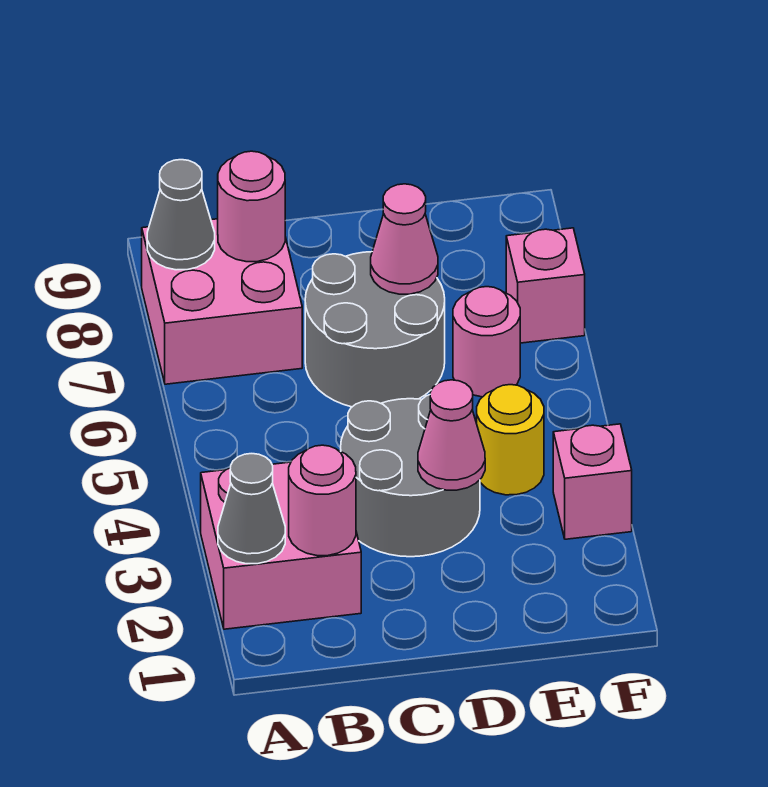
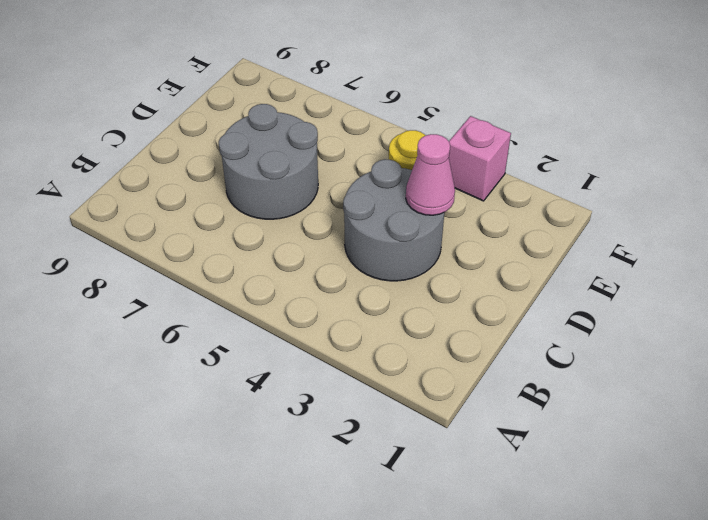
none -> pink 2x2 brick [201,462,361,629]
none -> pink 2x2 brick [142,219,302,384]
none -> pink 1x1 round brick [453,287,520,397]

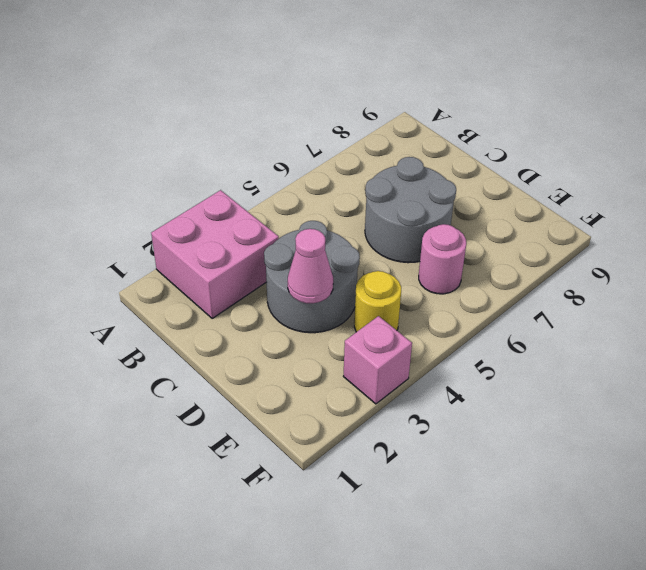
none -> pink 2x2 brick [142,219,302,384]
none -> pink 1x1 brick [506,228,585,343]
none -> grey 1x1 cone [218,454,285,564]

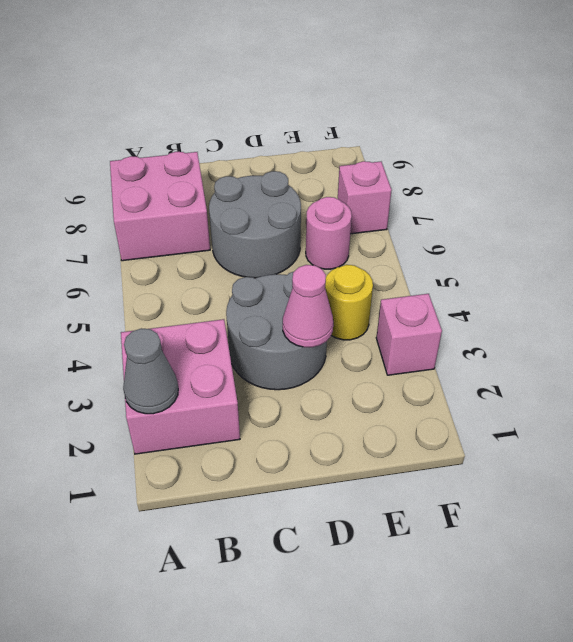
none -> grey 1x1 cone [147,160,215,270]
none -> pink 1x1 round brick [289,445,356,556]
none -> pink 1x1 round brick [218,151,285,262]

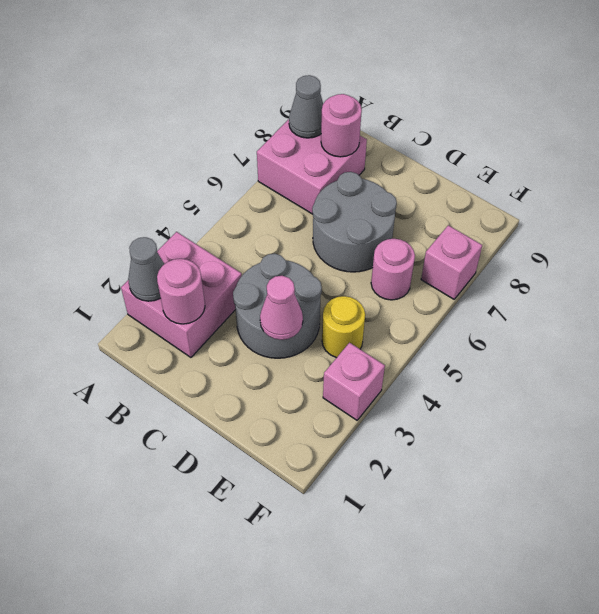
none -> pink 1x1 cone [371,184,438,294]

